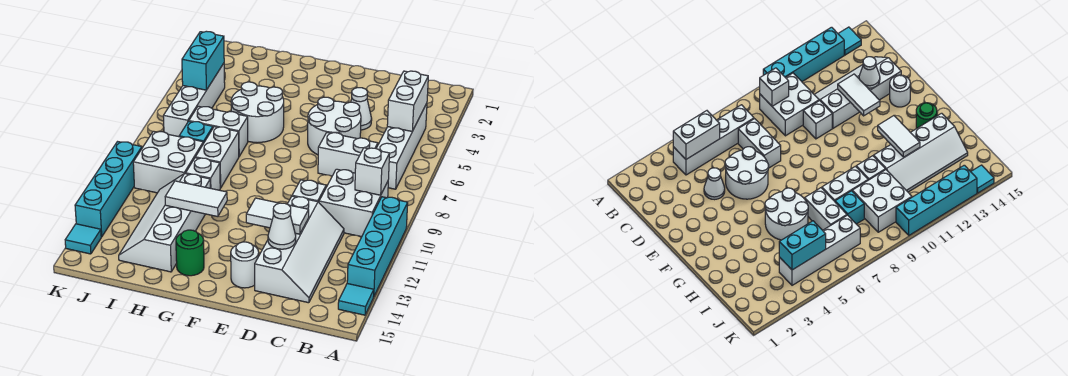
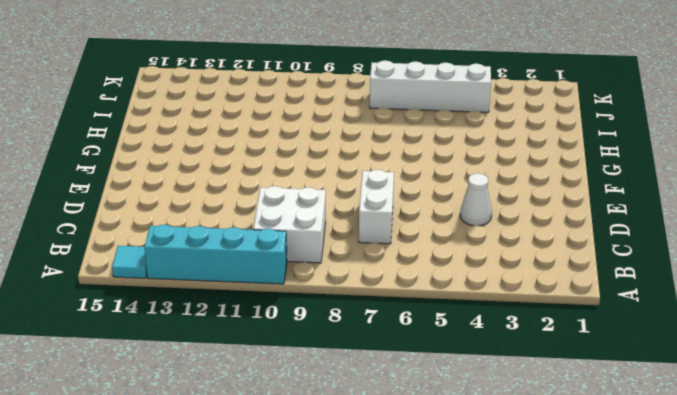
none -> white 1x4 brick [376,103,427,189]
none -> white 2x4 slope [255,196,344,303]
none -> white 2x2 round brick [308,97,361,155]

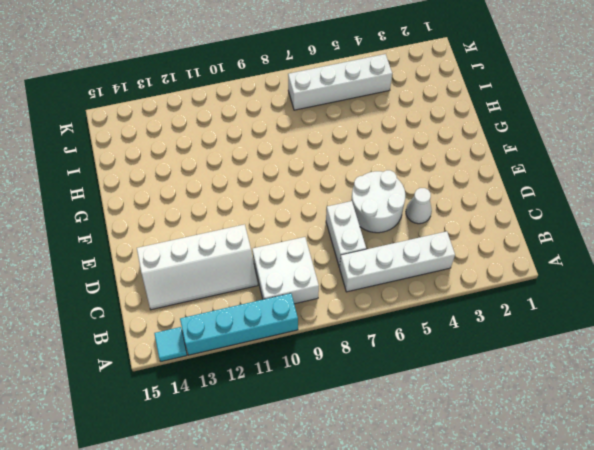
none -> white 1x1 brick [292,180,326,202]
none -> white 1x1 round brick [231,242,259,288]
none -> white 2x2 round brick [231,82,284,143]

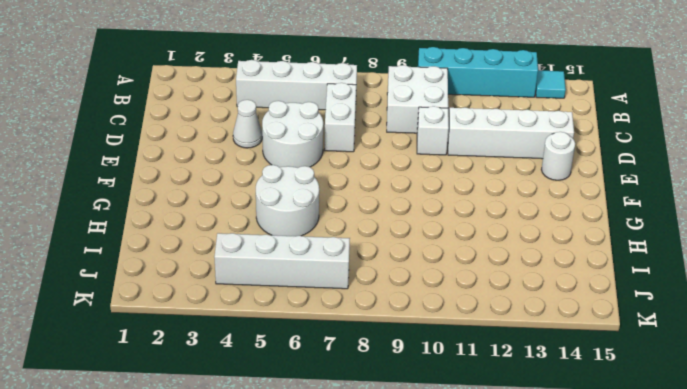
none -> green 1x1 round brick [176,230,204,276]
none -> white 1x2 brick [189,106,248,156]
none -> white 1x2 brick [195,127,239,188]

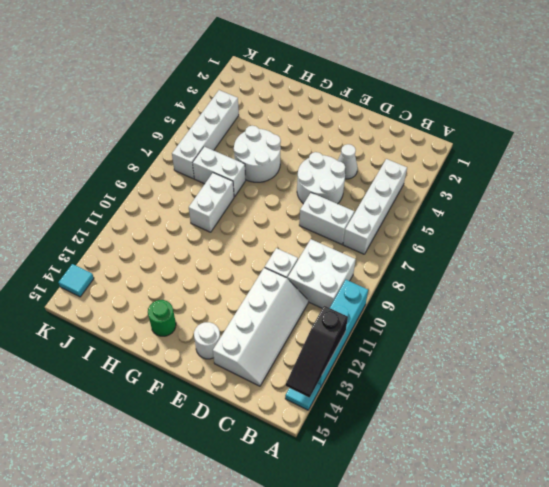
black 1x3 slope [286,306,348,398] -> none
none -> white 1x1 brick [186,158,220,190]
none -> white 2x4 slope [119,173,210,272]
none -> cyan 1x1 brick [179,121,213,143]

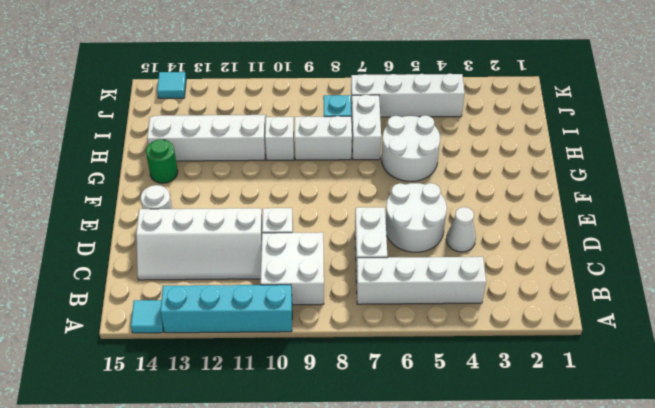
none -> white 2x2 brick [133,131,203,193]
none -> cyan 1x4 brick [75,142,142,237]
none -> white 1x2 brick [387,71,428,131]

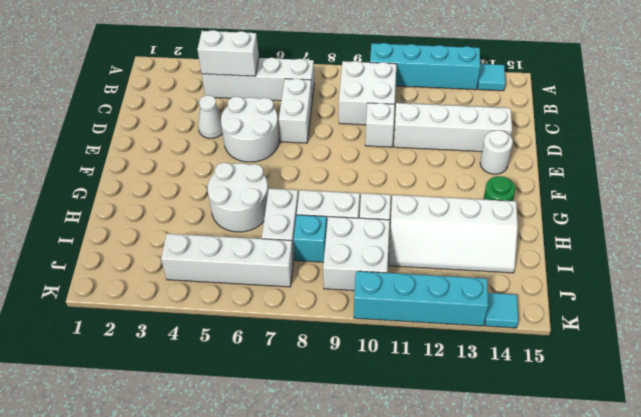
none -> white 1x1 brick [355,148,390,195]
none -> white 1x2 tile [246,198,309,234]
none -> white 1x1 cone [268,203,296,249]

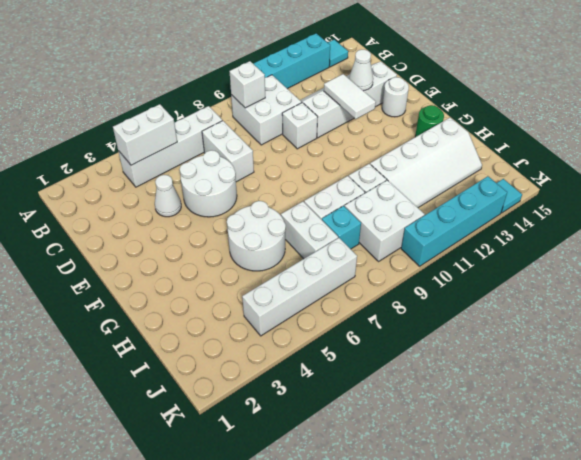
none -> white 1x2 tile [165,181,227,217]
none -> cyan 1x2 brick [182,31,224,90]

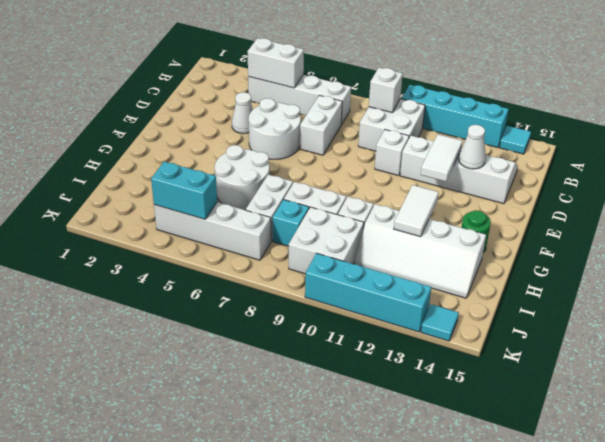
none -> white 1x1 round brick [231,242,259,288]

